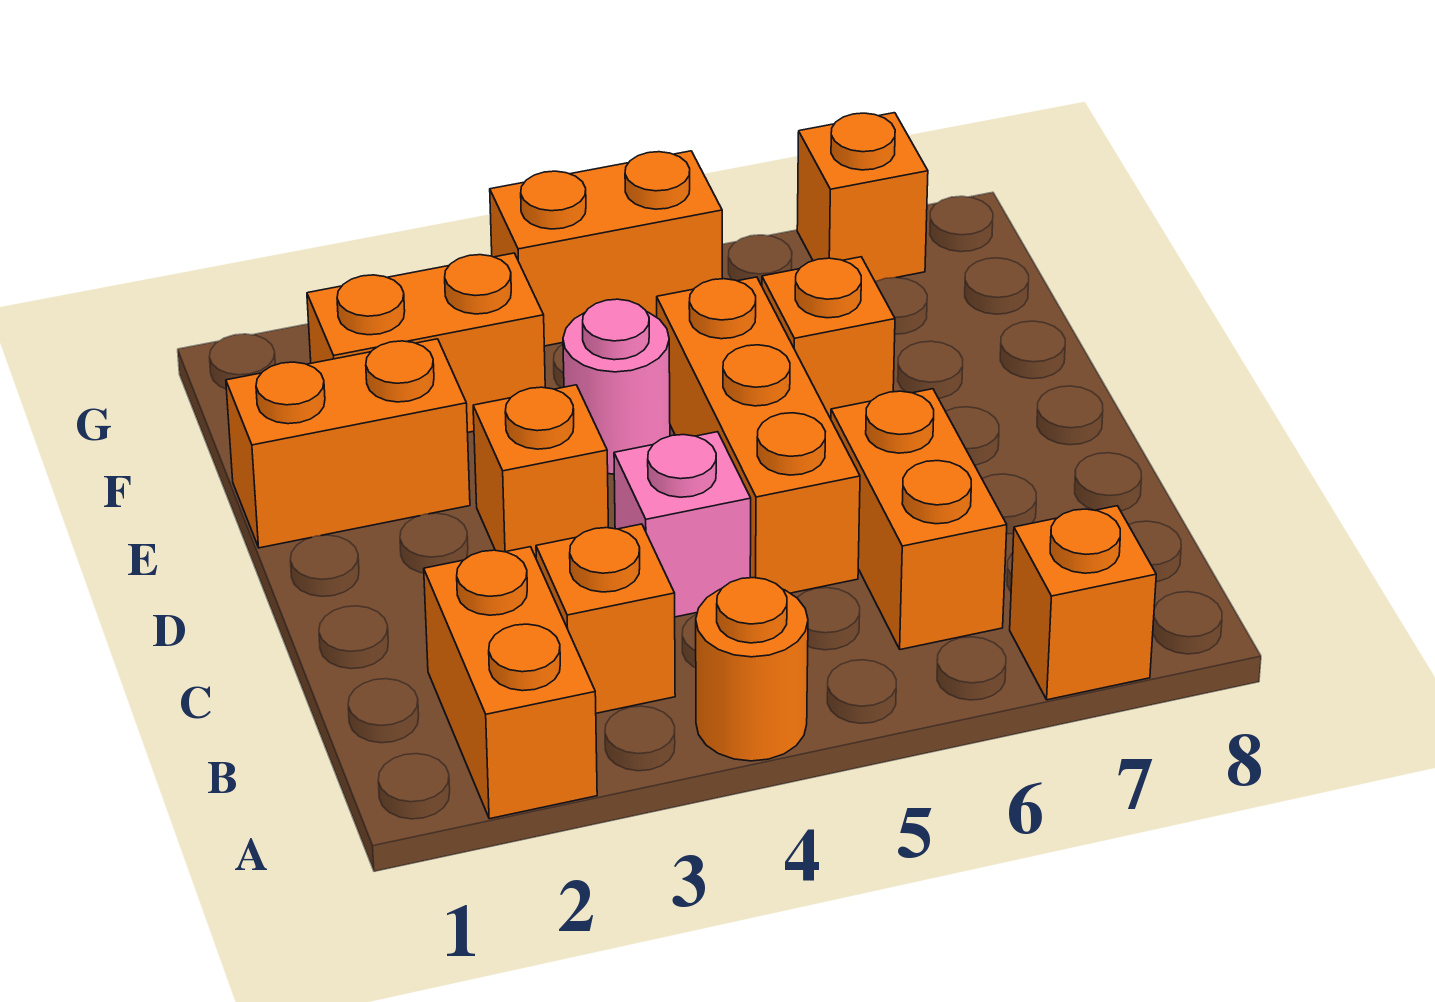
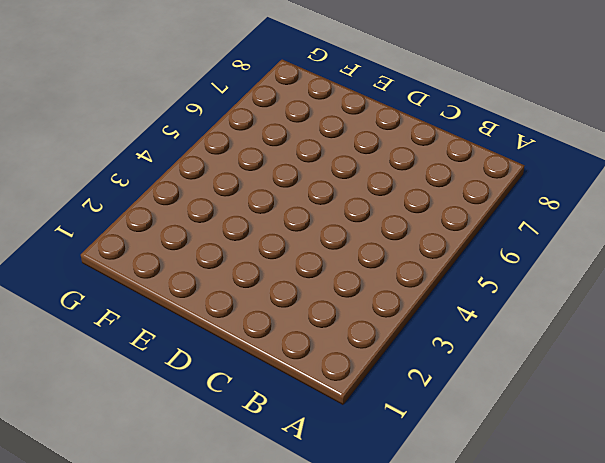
none -> orange 1x2 brick [424,547,597,819]
none -> orange 1x1 round brick [696,578,808,761]
none -> orange 1x1 brick [1010,506,1156,700]

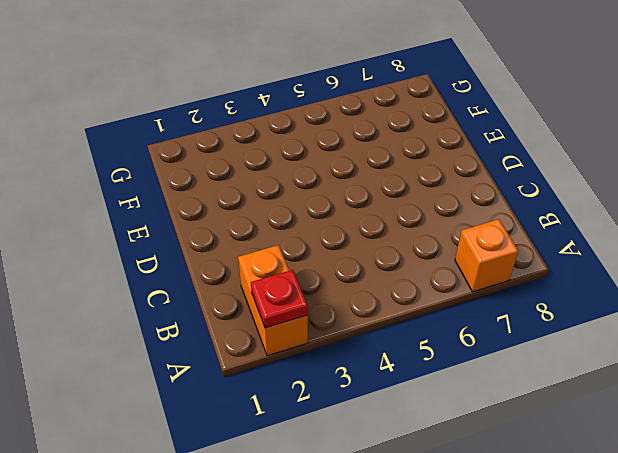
red 1x1 plate [251,270,308,328] -> none
none -> orange 1x1 round brick [696,578,808,761]
none -> orange 1x1 brick [536,524,675,713]
none -> orange 1x2 brick [831,389,1007,650]

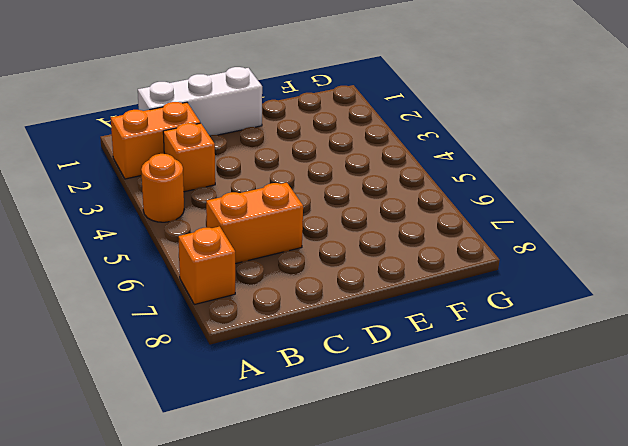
white 1x3 brick [138,67,262,136] -> none
none -> pink 1x1 brick [614,432,751,617]
none -> orange 1x3 brick [657,277,860,593]
none -> orange 1x1 brick [473,385,608,557]

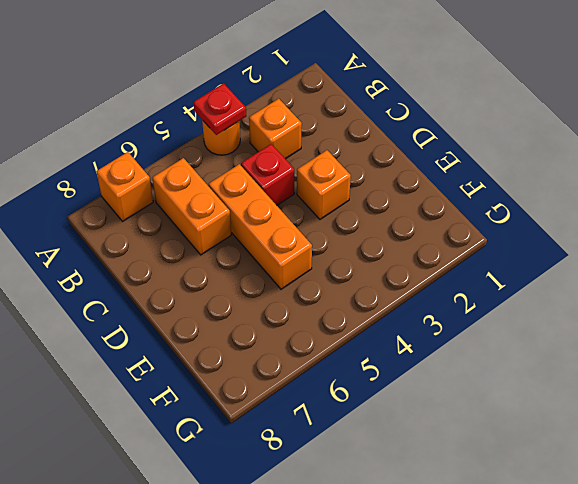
red 1x1 plate [193,83,246,135] -> none
red 1x1 brick [241,144,294,205] -> pink 1x1 brick [614,432,751,617]
none -> orange 1x2 brick [424,547,597,819]
none -> orange 1x2 brick [226,339,470,548]
none -> pink 1x1 round brick [563,299,670,474]

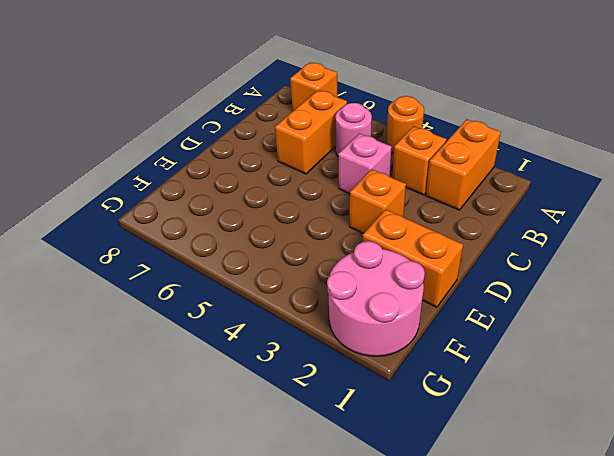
pink 1x1 round brick [335,103,372,156] -> pink 1x1 round brick moved to [563,299,670,474]
pink 2x2 round brick [327,241,425,356] -> orange 1x2 brick [307,253,545,432]
none -> orange 1x3 brick [657,277,860,593]
none -> orange 1x1 brick [762,257,895,419]
none -> orange 1x2 brick [490,151,722,346]

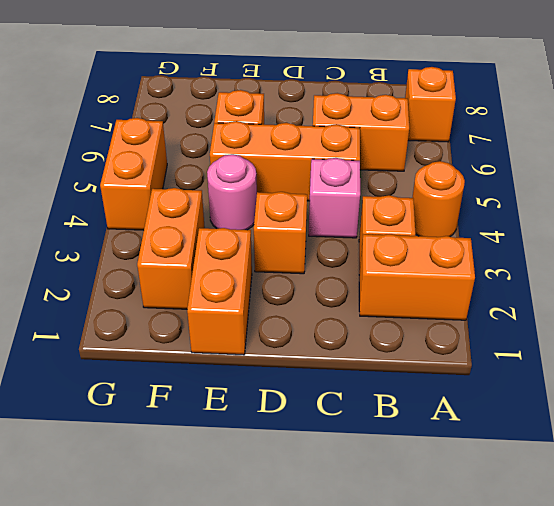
none -> orange 1x1 brick [797,113,928,282]

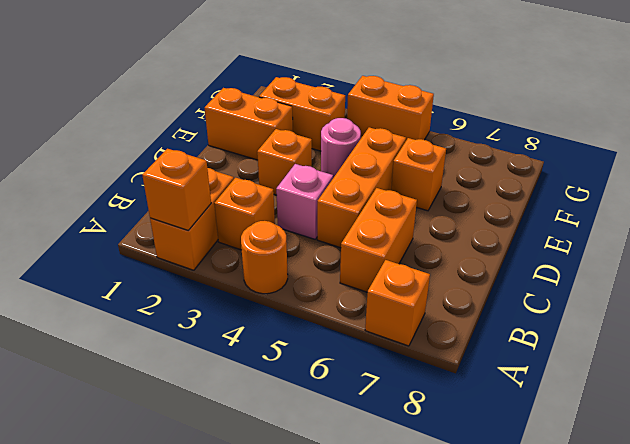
orange 1x1 brick [142,149,211,231] -> orange 1x1 brick moved to [797,113,928,282]

